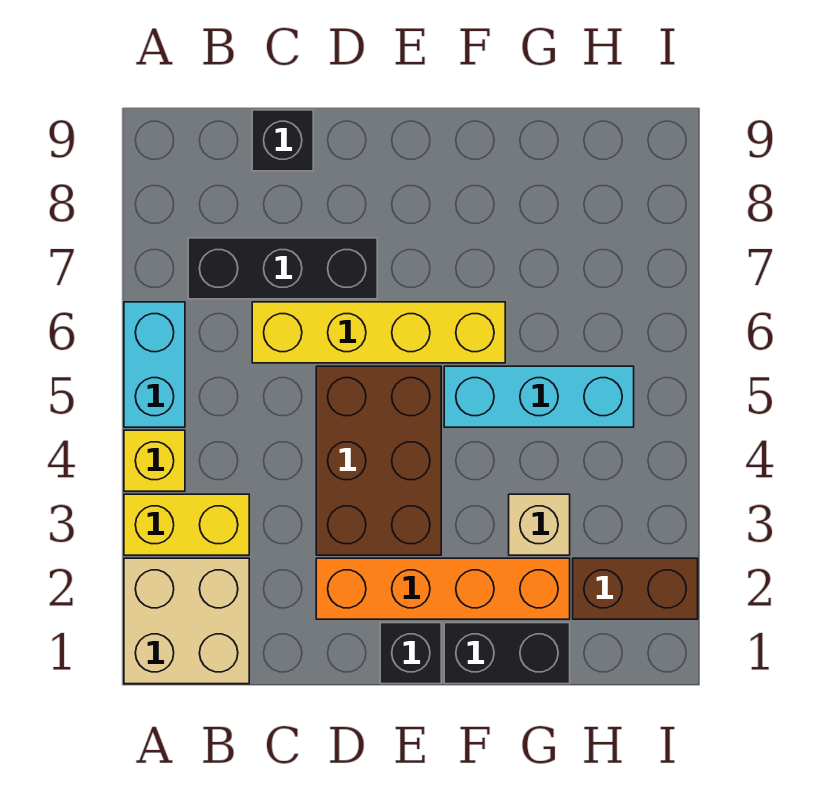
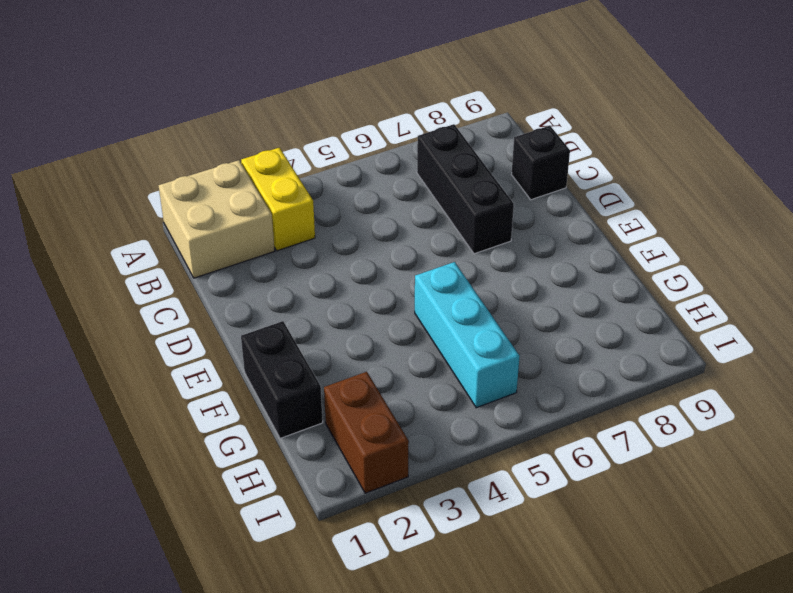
none -> yellow 1x1 brick [124,430,185,491]
none -> cyan 1x2 brick [124,302,185,427]
none -> yellow 1x4 brick [252,302,505,363]

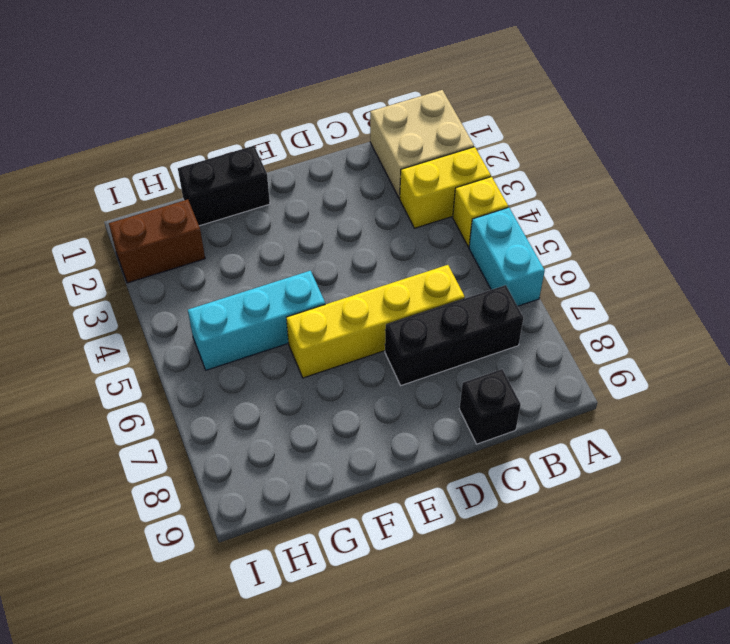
none -> orange 1x4 brick [316,558,570,619]
none -> brown 2x3 brick [316,366,441,555]
none -> black 1x1 brick [380,623,441,684]

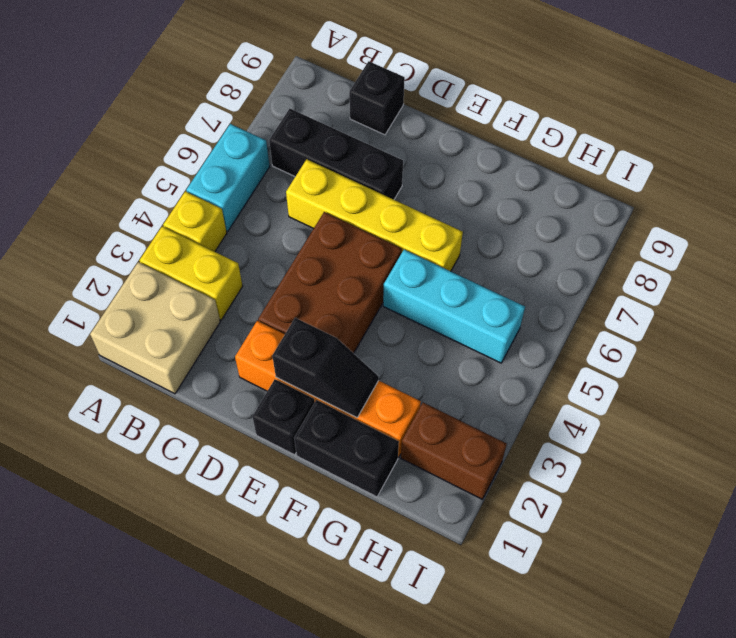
black 1x2 slope [272,318,379,418] -> none
none -> tan 1x1 brick [509,494,570,555]

